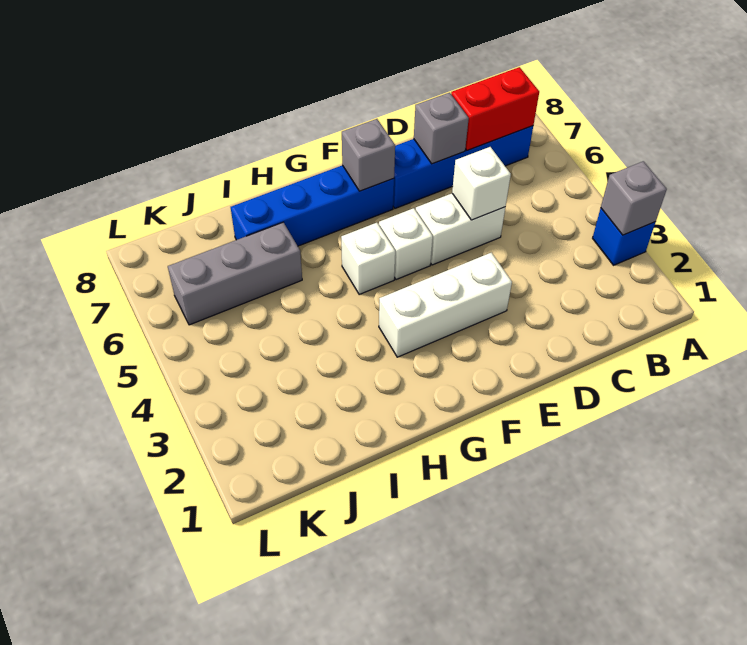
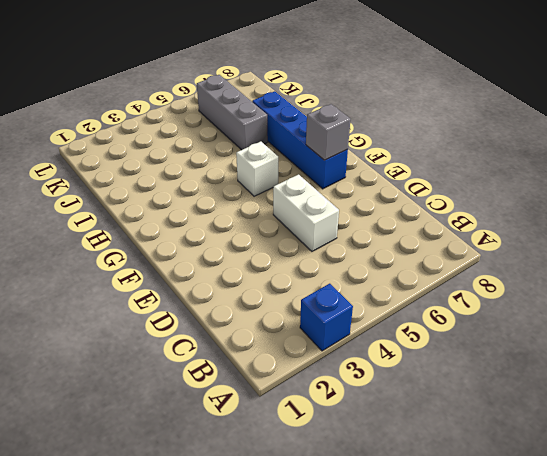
none -> blue 1x4 brick [393,126,533,208]
none -> white 1x3 brick [379,253,512,357]
none -> white 1x1 brick [379,208,433,280]

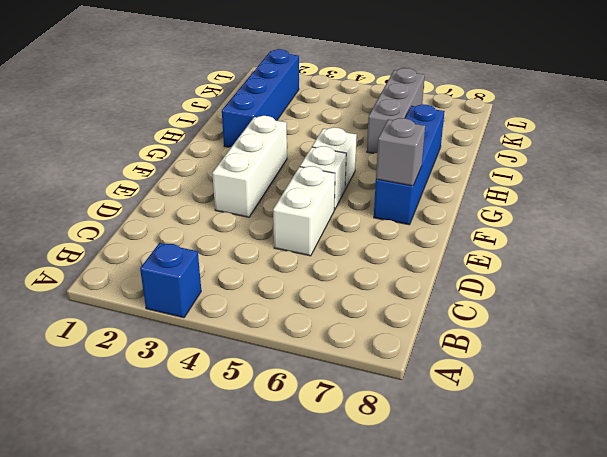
blue 1x4 brick [222,49,299,147] -> blue 1x4 brick moved to [393,126,533,208]
none -> grey 1x1 brick [601,161,667,235]
none -> red 1x2 brick [451,67,539,150]
none -> white 1x1 brick [452,147,511,220]

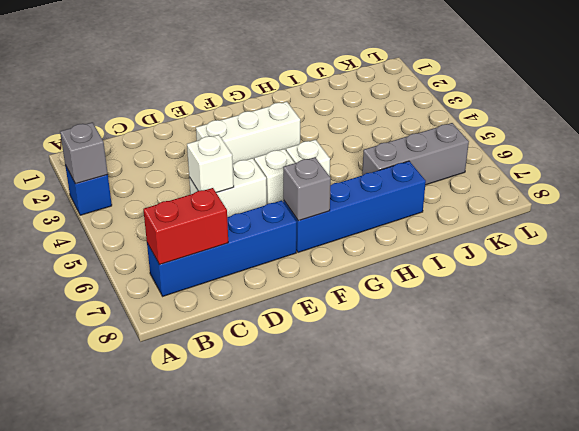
none -> grey 1x1 brick [414,93,469,164]

